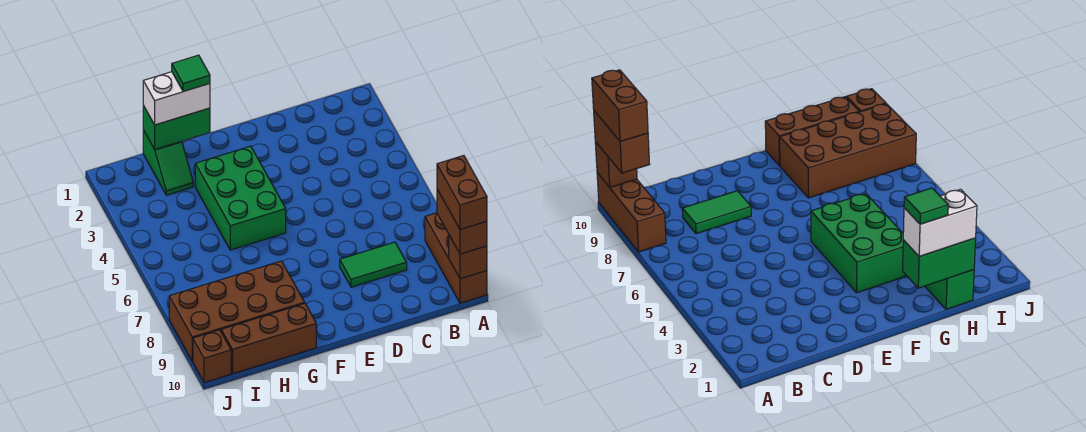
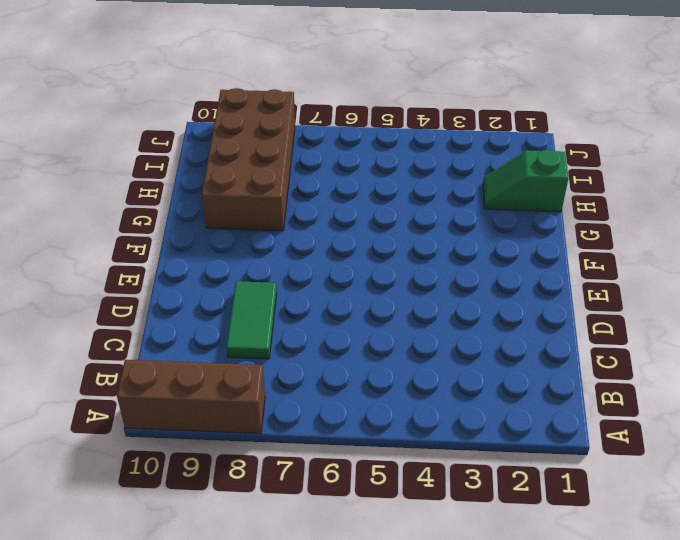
none -> green 2x3 brick [195,146,286,250]
none -> brown 1x3 brick [221,304,316,374]
none -> brown 1x1 brick [193,330,231,383]

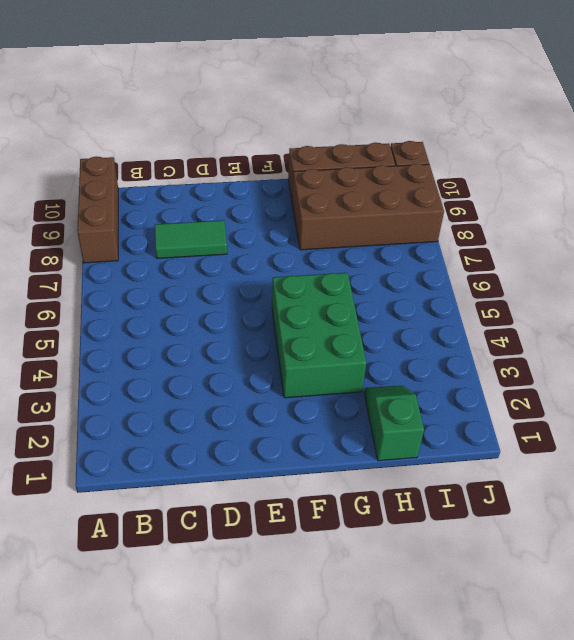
none -> brown 1x1 brick [449,236,487,279]
none -> green 1x2 brick [143,106,210,149]
none -> brown 1x2 brick [437,189,487,254]

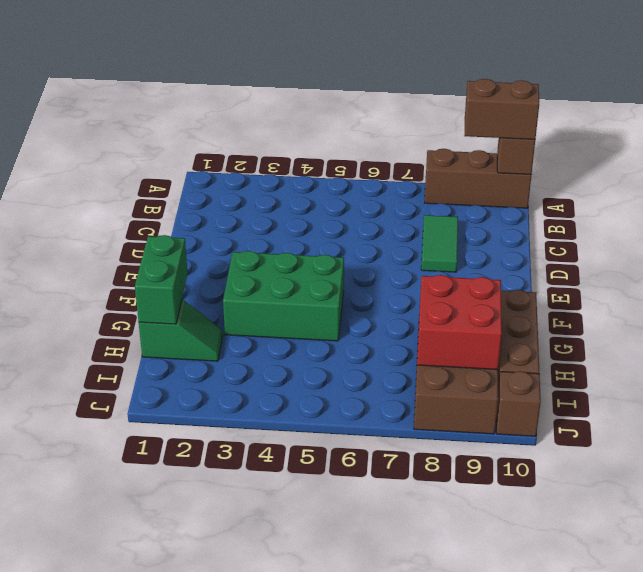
red 2x2 brick [417,275,502,370] -> none
none -> white 1x2 brick [143,72,210,125]
none -> brown 1x2 brick [437,156,487,229]
none -> green 1x1 tile [172,55,210,92]

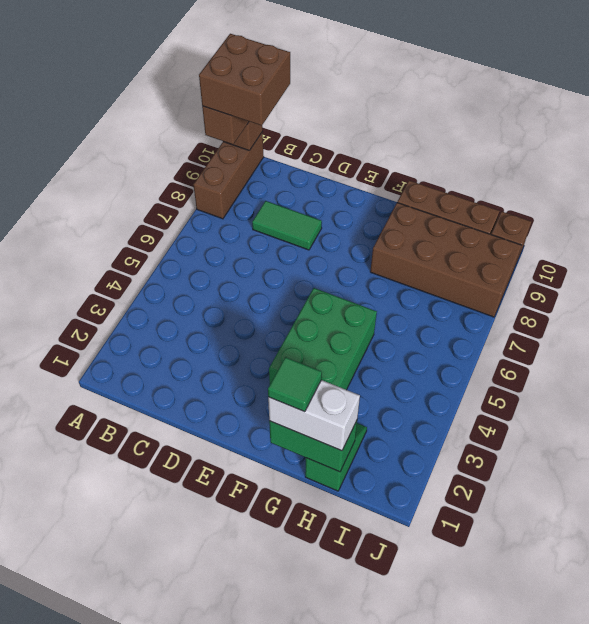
brown 2x2 brick [199,34,290,126] -> brown 1x2 brick [437,156,487,229]

